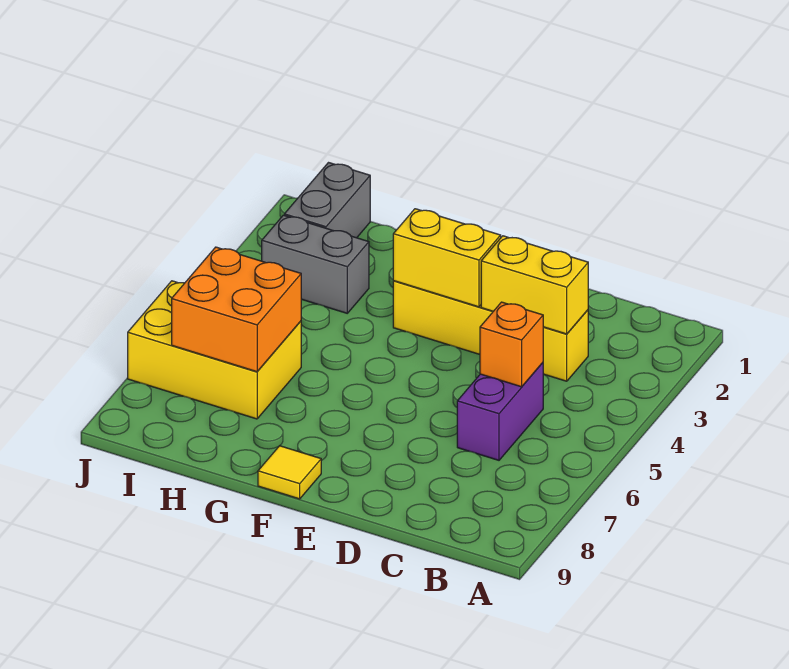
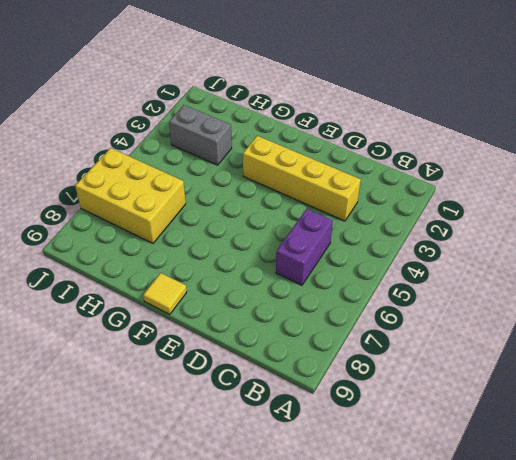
none -> grey 1x2 brick [284,163,370,238]
none -> yellow 1x2 brick [481,236,588,334]

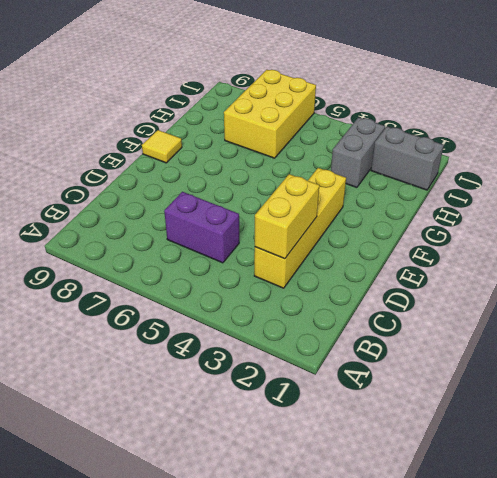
none -> orange 1x1 brick [480,302,543,387]
none -> yellow 1x2 brick [393,209,501,307]

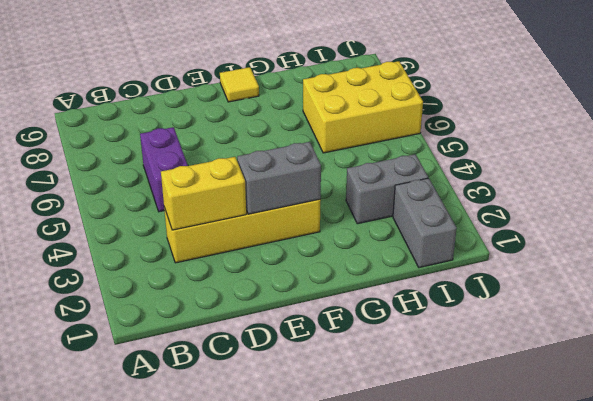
grey 1x2 brick [237,142,321,214] -> yellow 1x2 brick [393,209,501,307]
none -> orange 1x1 brick [480,302,543,387]
none -> orange 2x2 brick [172,247,301,372]

